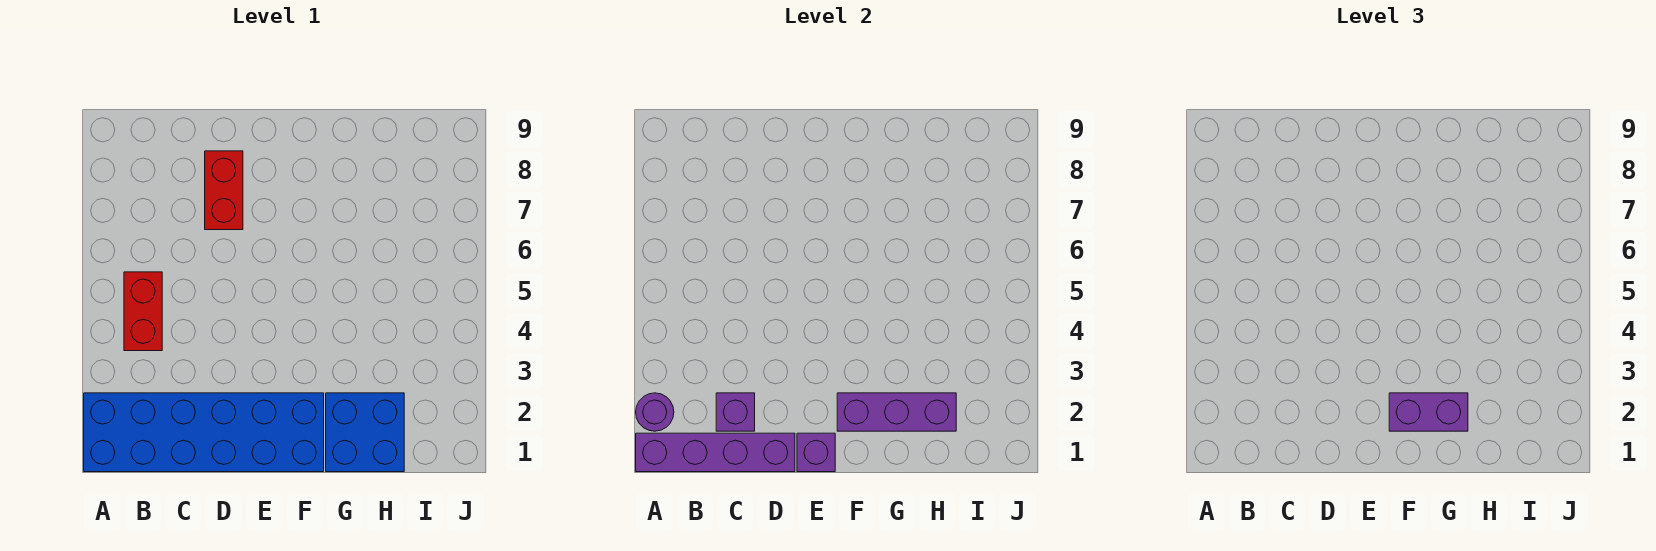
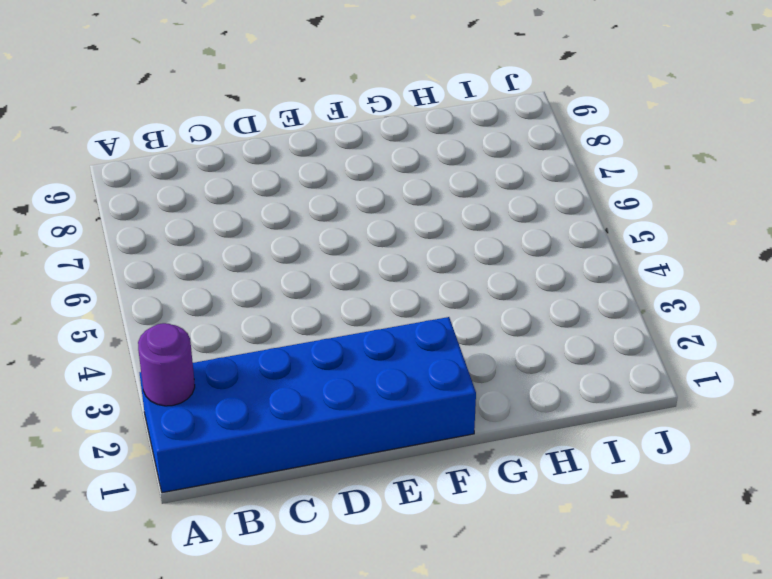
none -> red 1x2 brick [124,272,162,351]
none -> red 1x2 brick [205,151,243,230]

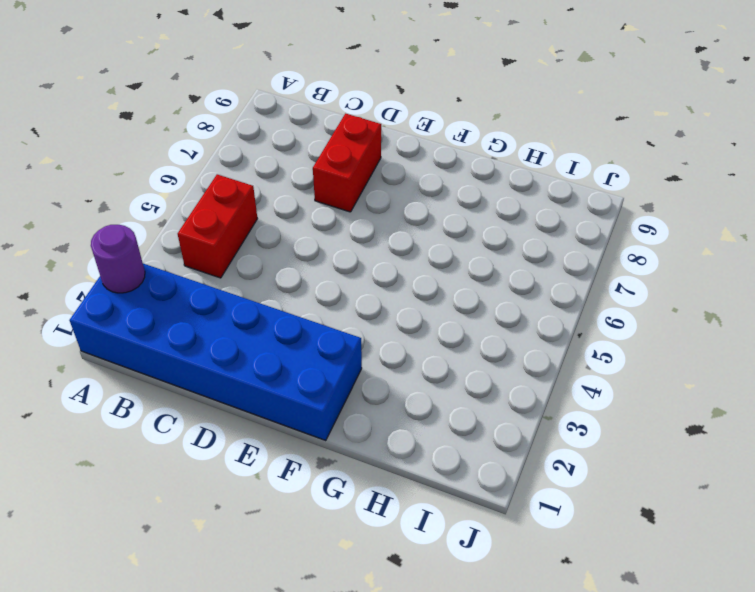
none -> blue 2x2 brick [326,393,404,472]
none -> purple 1x4 brick [636,433,795,472]

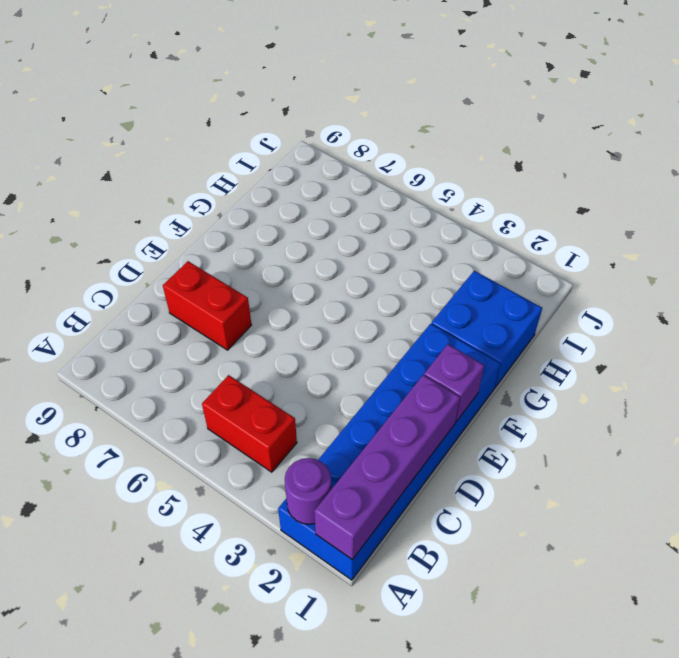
none -> purple 1x1 brick [716,393,755,431]
none -> purple 1x3 brick [837,393,956,431]

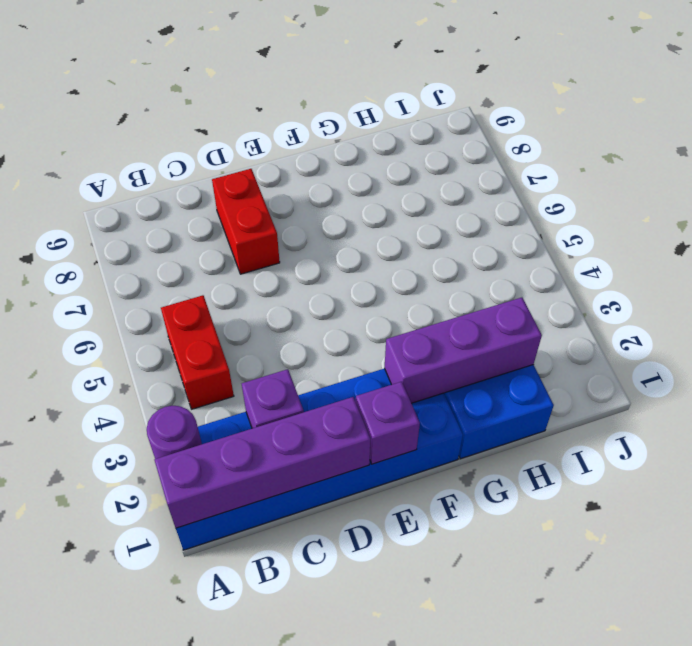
none -> purple 1x2 brick [1389,393,1468,431]

